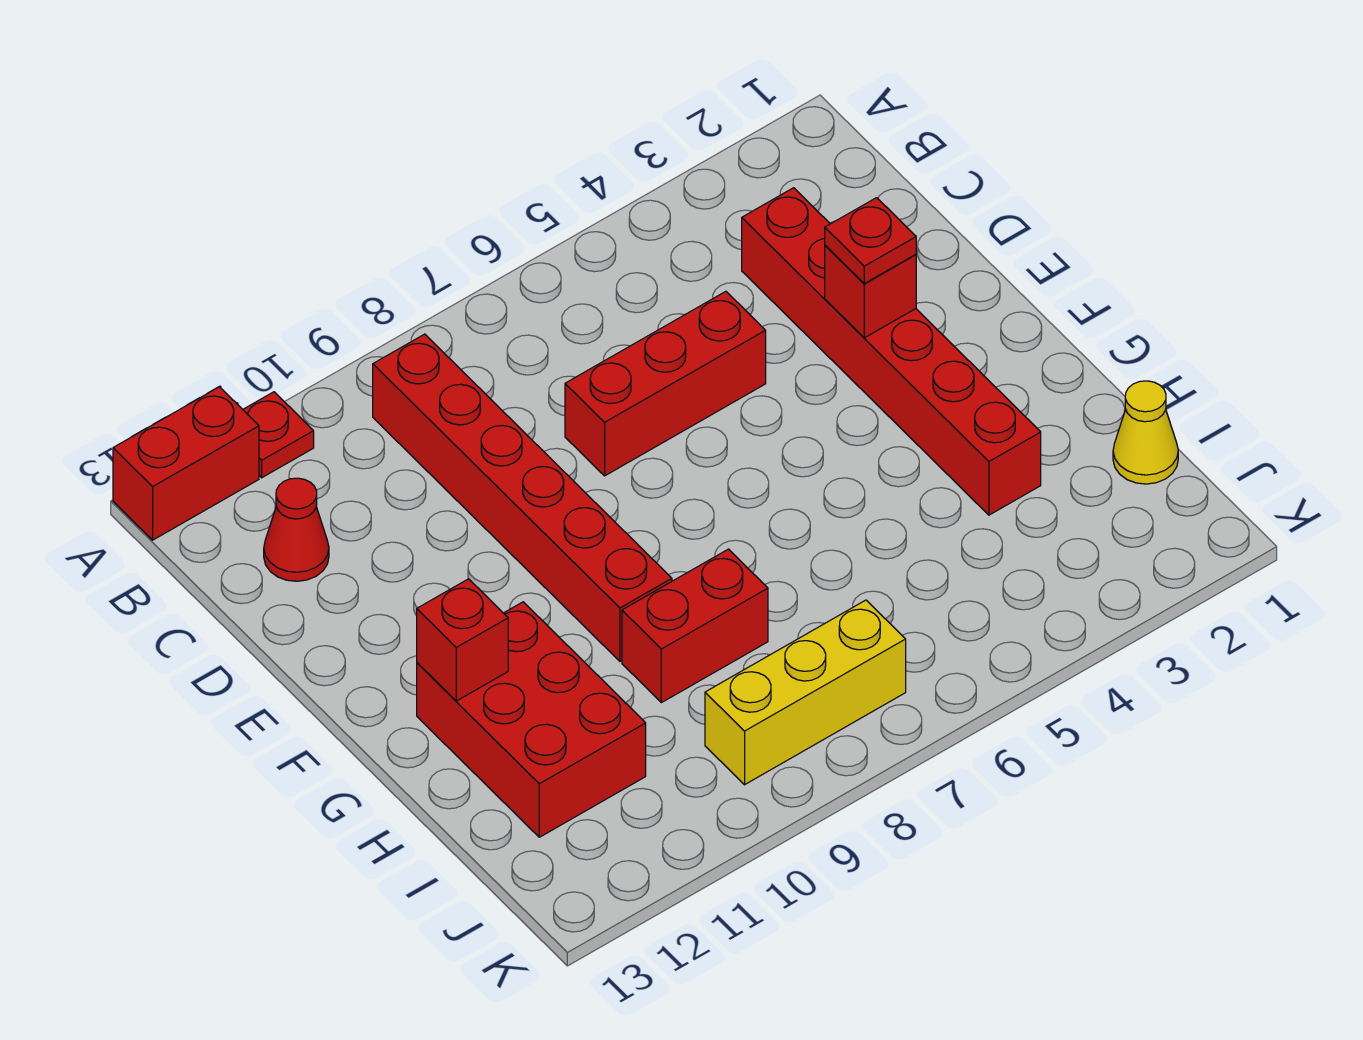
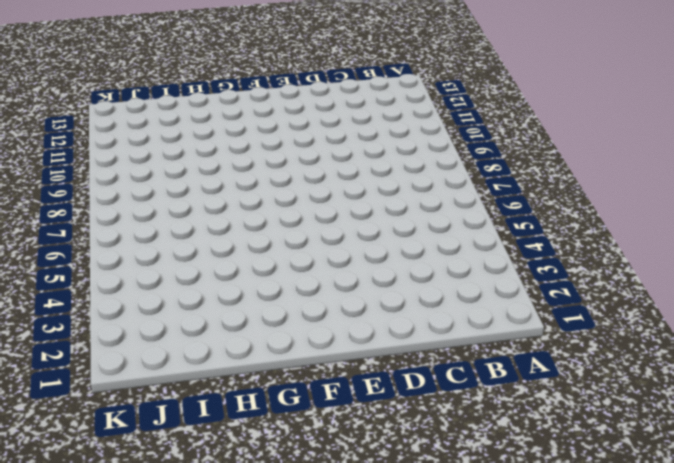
none -> red 1x1 plate [243,392,314,478]
none -> red 1x2 brick [113,387,259,540]
none -> red 1x6 brick [373,334,672,661]

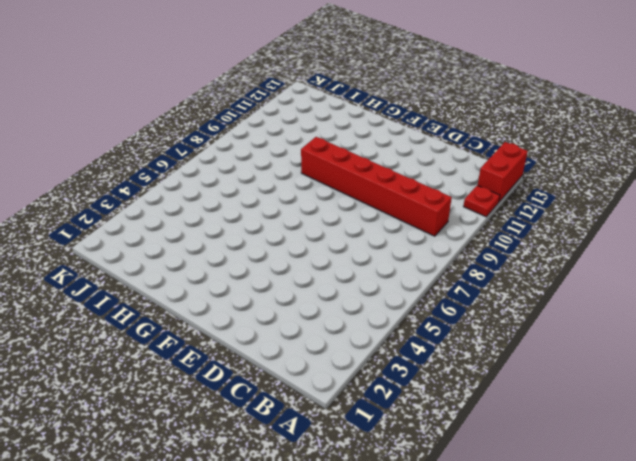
none -> red 1x6 brick [742,188,1041,515]
none -> red 1x1 cone [264,478,329,581]
none -> red 1x3 brick [565,291,766,476]

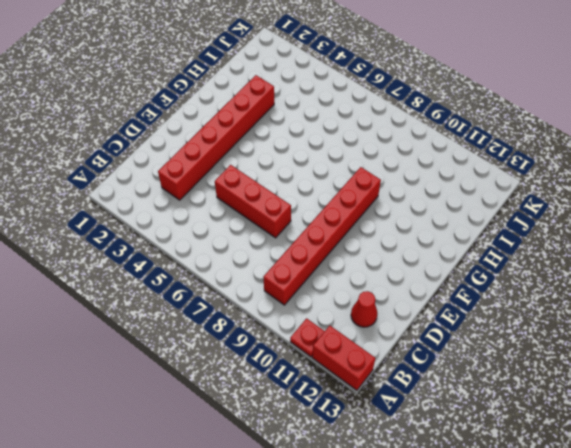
none -> red 2x3 brick [417,602,646,837]
none -> red 1x2 brick [622,549,768,703]
none -> yellow 1x1 cone [1113,381,1178,484]

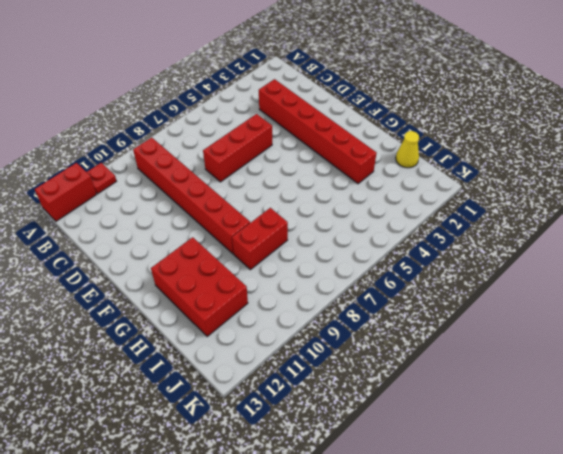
none -> red 1x1 cone [264,478,329,581]
none -> yellow 1x3 brick [705,600,906,785]
none -> red 1x1 brick [825,245,916,338]

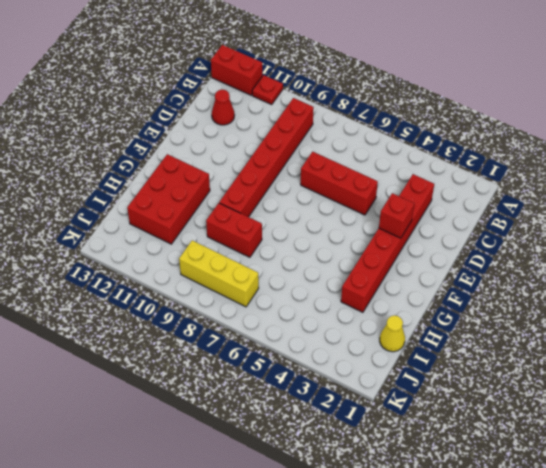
none -> red 1x1 brick [417,579,508,701]
none -> red 1x1 plate [825,198,916,284]

